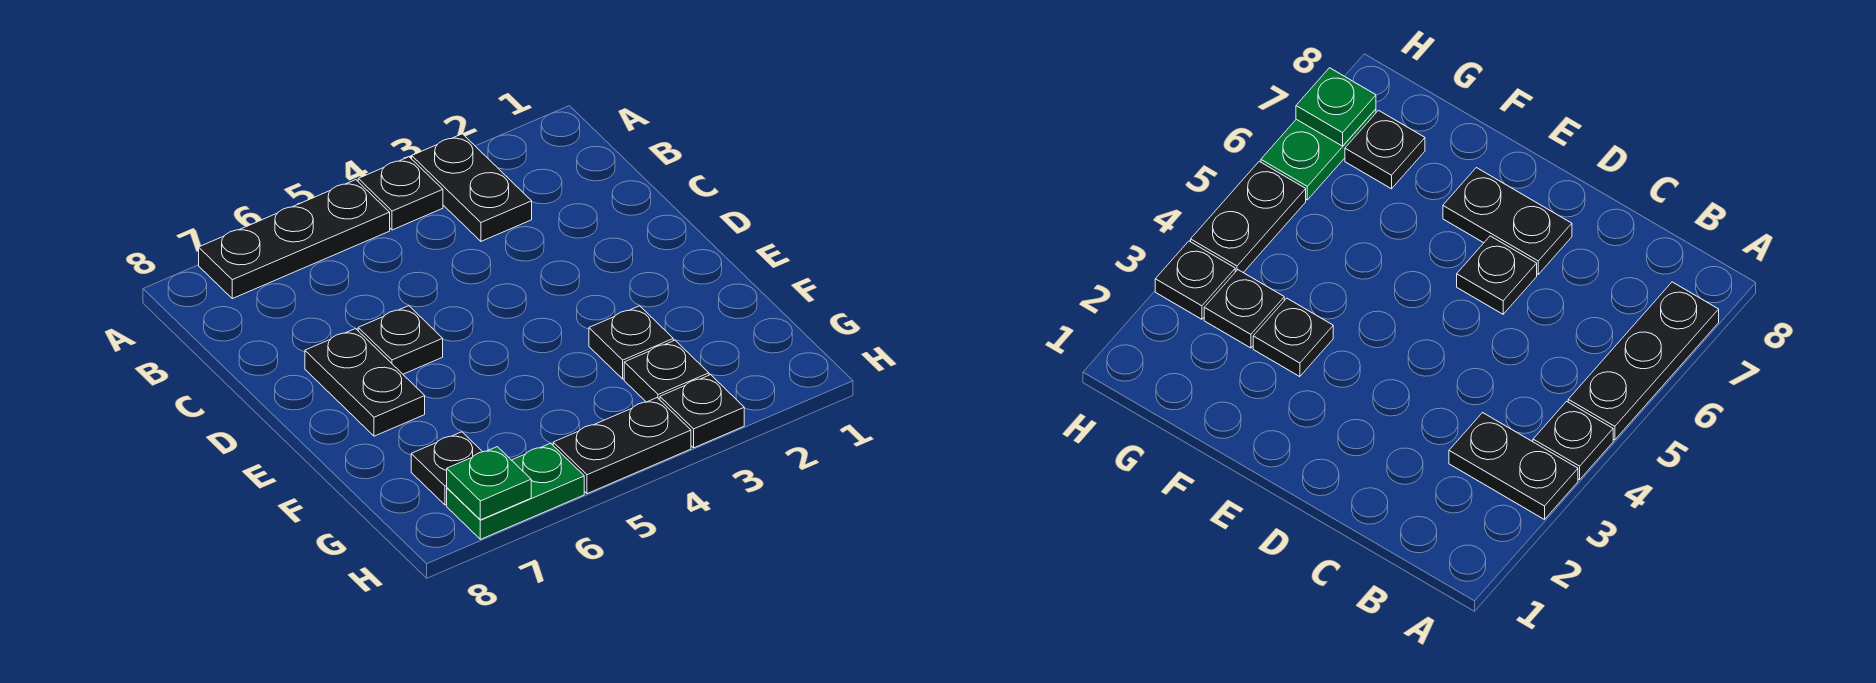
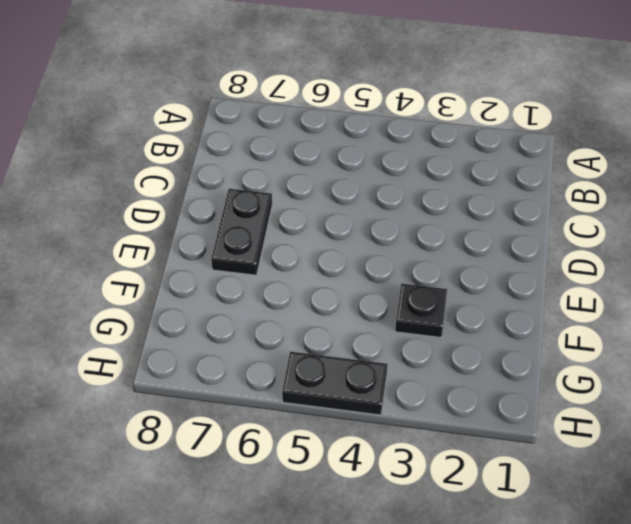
none -> black 1x2 plate [412,134,532,241]
none -> black 1x1 plate [358,157,443,230]
none -> black 1x3 plate [199,180,390,299]

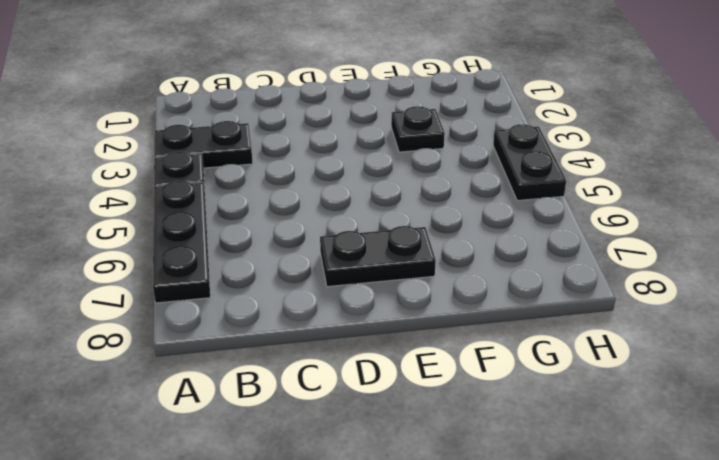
none -> black 1x1 plate [358,306,443,374]
none -> black 1x1 plate [624,340,709,402]
none -> black 1x1 plate [411,432,482,505]

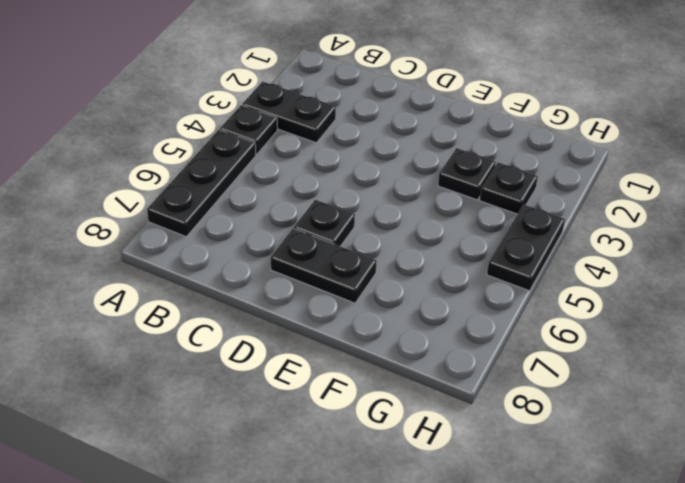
none -> black 1x1 plate [411,432,482,505]
none -> black 1x1 plate [660,375,744,448]
none -> green 1x2 plate [447,443,584,539]

